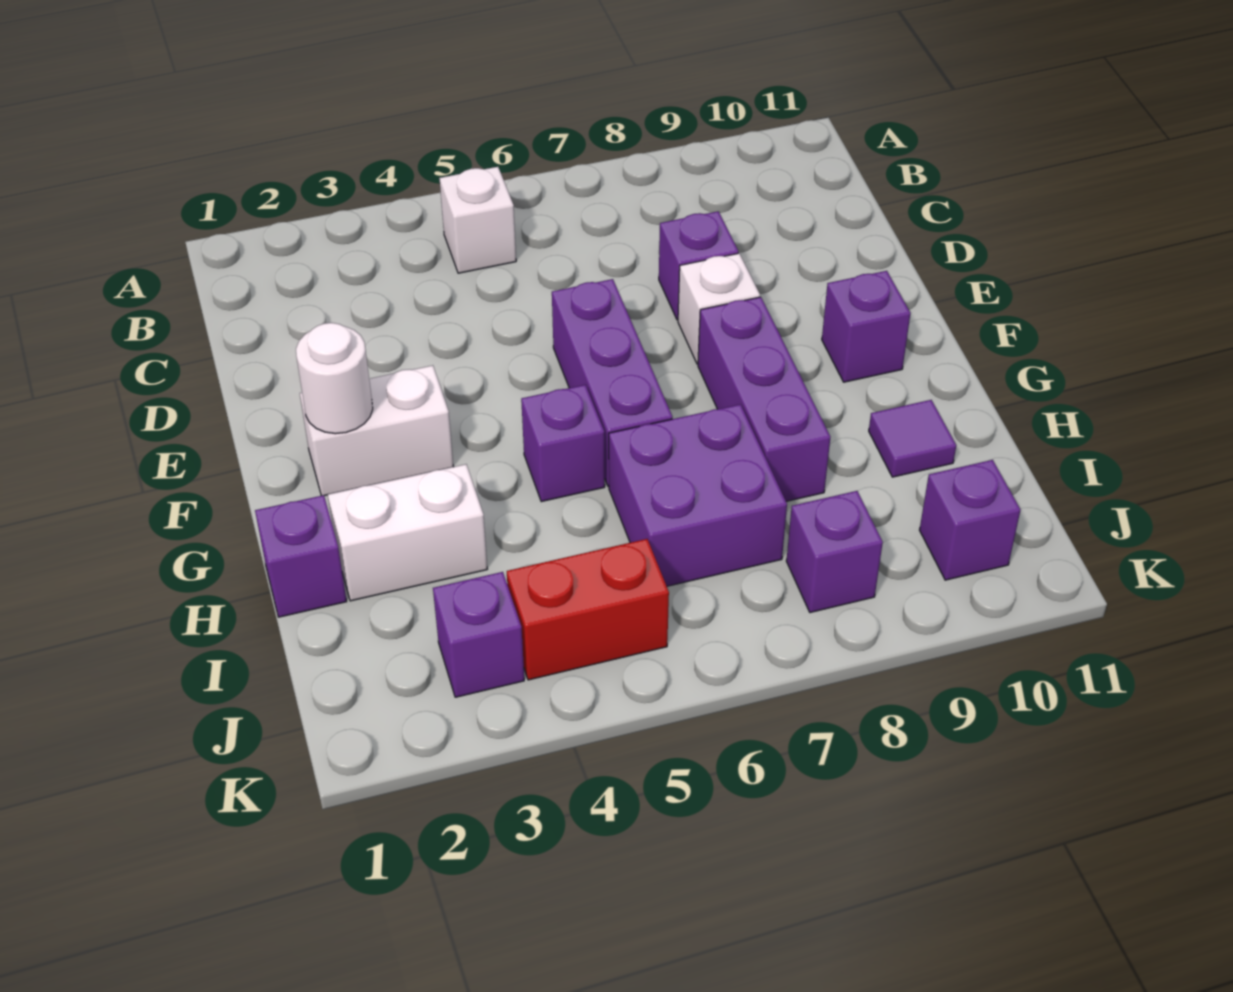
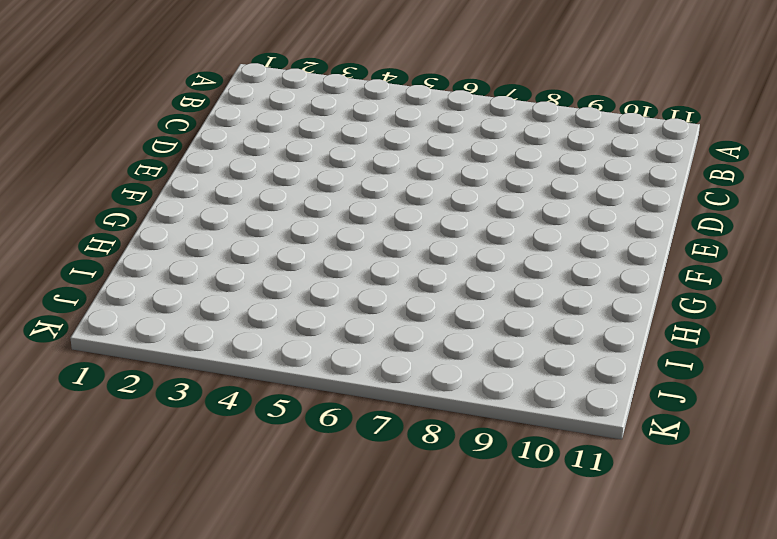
none -> white 1x1 brick [440,167,516,273]
none -> purple 1x1 brick [659,211,738,320]
none -> purple 1x3 brick [552,279,673,487]

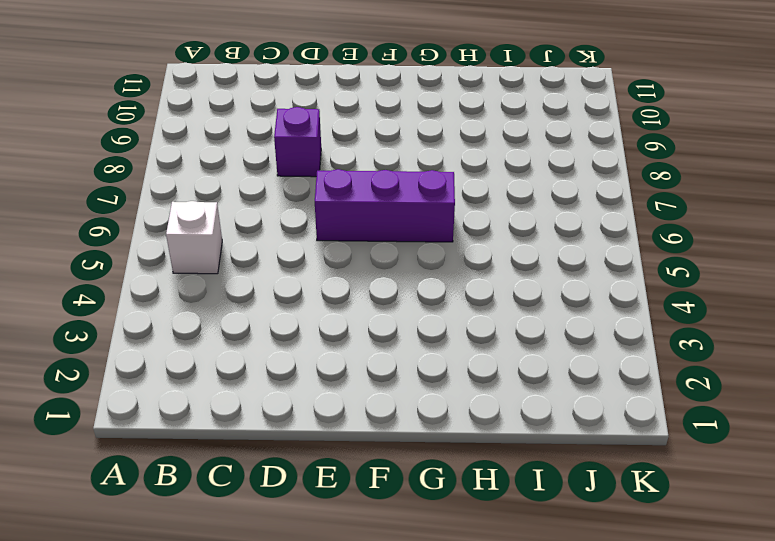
none -> white 1x1 brick [678,253,760,364]
none -> white 1x2 brick [300,365,453,496]
none -> purple 1x3 brick [698,297,830,501]

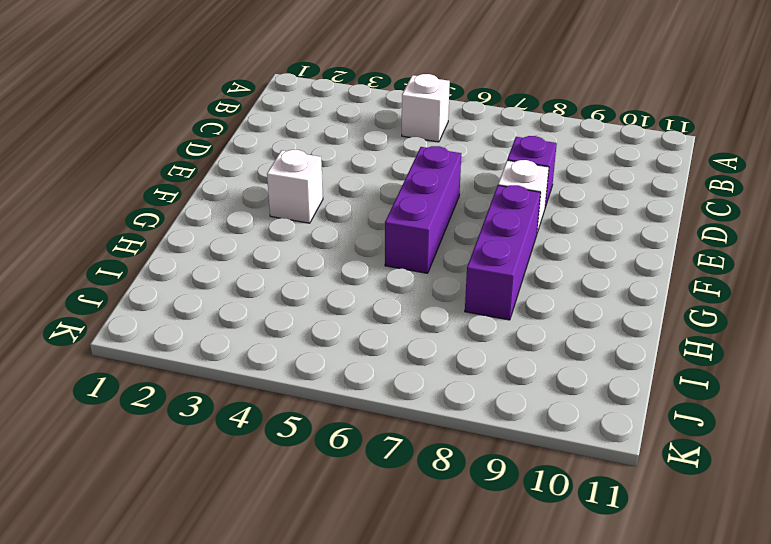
white 1x1 brick [267,150,323,223] -> white 1x2 brick [300,365,453,496]
none -> purple 1x1 brick [822,271,911,382]
none -> purple 1x1 brick [521,385,605,502]
none -> purple 1x1 brick [255,495,347,617]

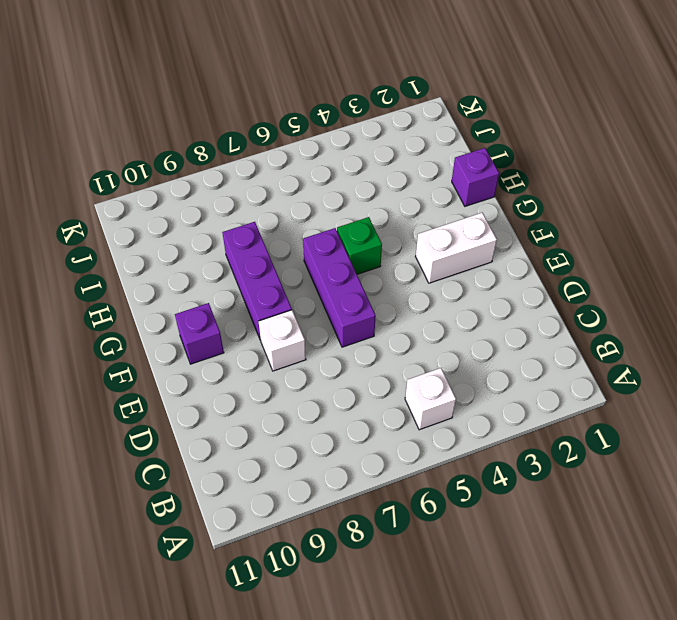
green 1x1 brick [337,217,382,274] -> purple 1x1 brick [521,385,605,502]
none -> purple 1x1 brick [659,211,738,320]
none -> white 1x2 brick [328,464,487,601]
none -> purple 2x2 brick [609,404,787,586]

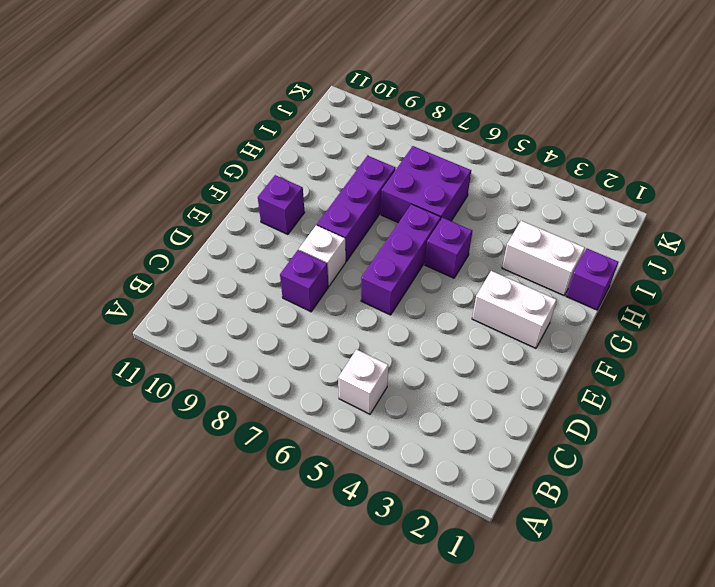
none -> purple 1x1 tile [869,400,956,477]
none -> purple 1x1 brick [433,572,524,697]
none -> red 1x2 brick [507,539,669,680]

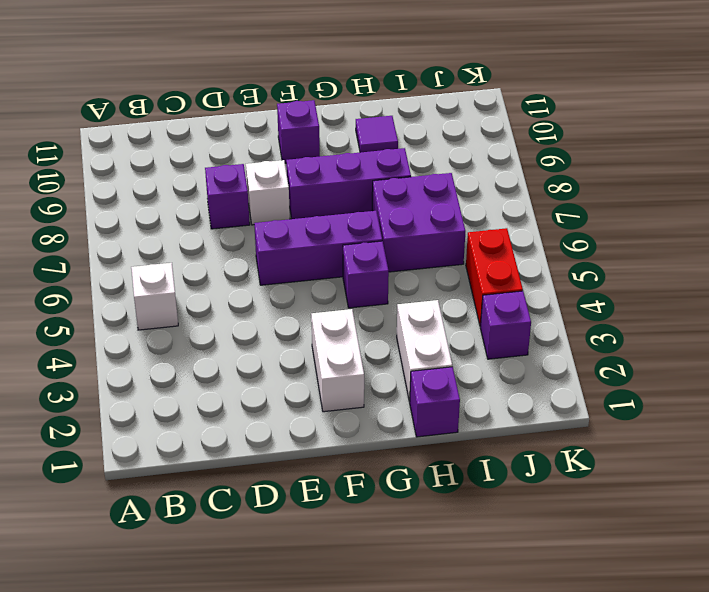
none -> purple 1x1 brick [786,491,883,613]
none -> purple 1x1 brick [920,460,1020,580]
none -> white 1x1 round brick [296,323,373,434]

